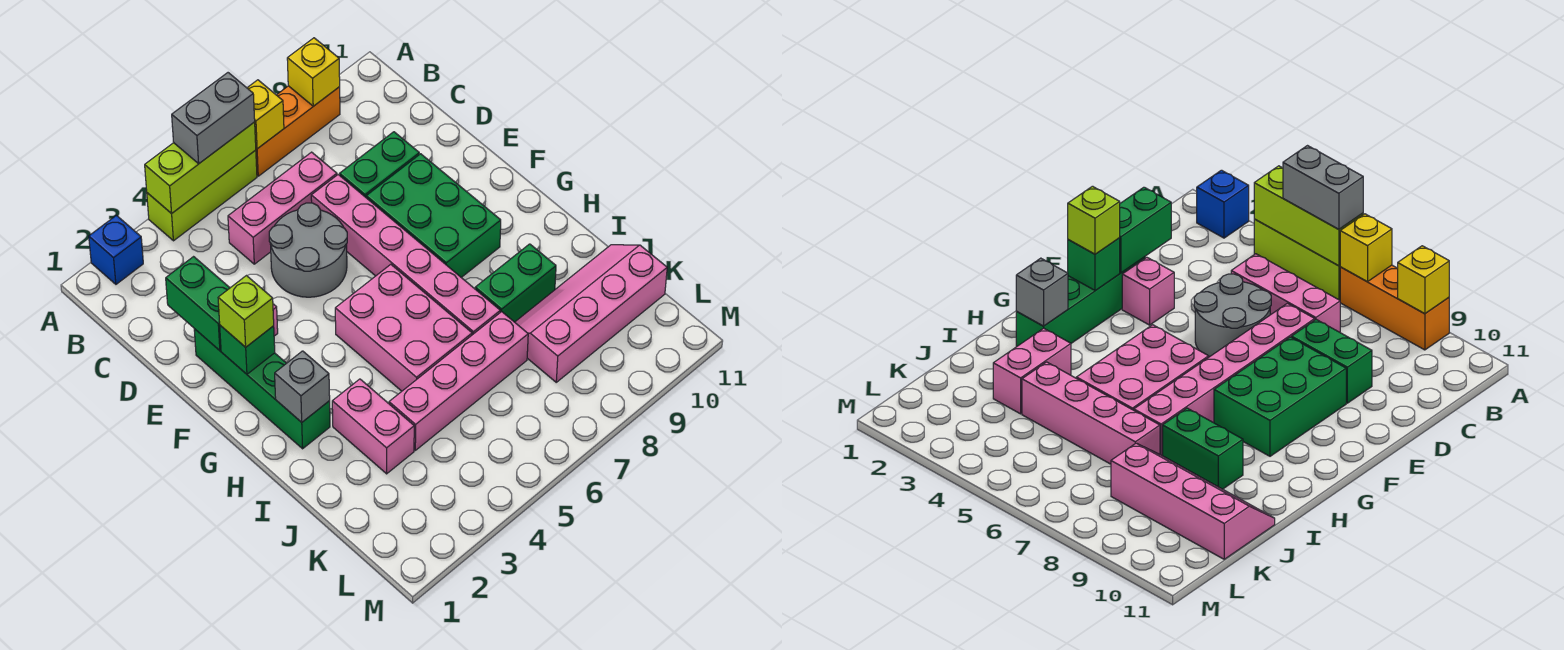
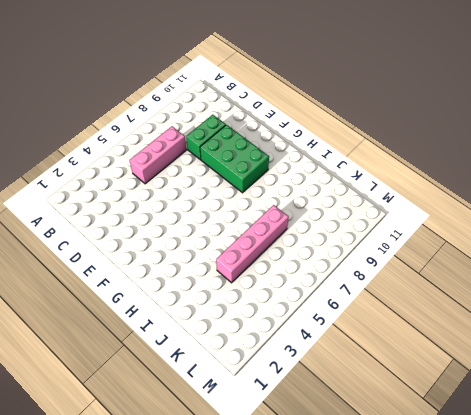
none -> blue 1x1 brick [89,215,143,284]
none -> lime 1x3 brick [147,150,257,241]
none -> orange 1x3 brick [256,86,340,176]

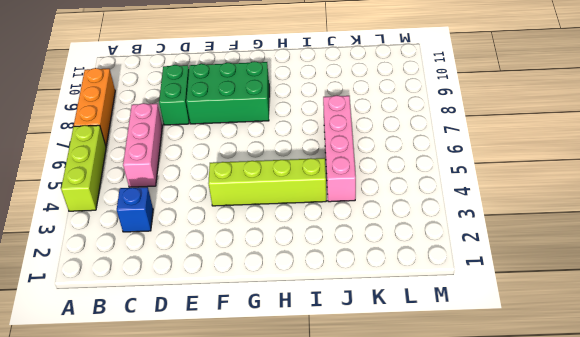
blue 1x1 brick [117,187,153,232] -> blue 1x1 brick moved to [89,215,143,284]
lime 1x4 brick [208,158,326,206] -> none
none -> grey 2x2 round brick [269,203,347,297]
none -> pink 1x6 brick [311,175,500,335]
none -> green 1x4 brick [194,329,330,449]

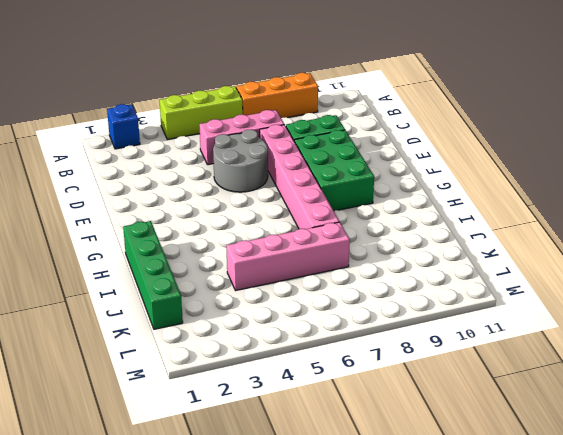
green 1x4 brick [123,221,183,329] -> green 1x4 brick moved to [194,329,330,449]
none -> pink 1x1 brick [1122,257,1174,325]
none -> pink 2x3 brick [335,264,472,391]
none -> pink 1x2 brick [332,379,414,474]

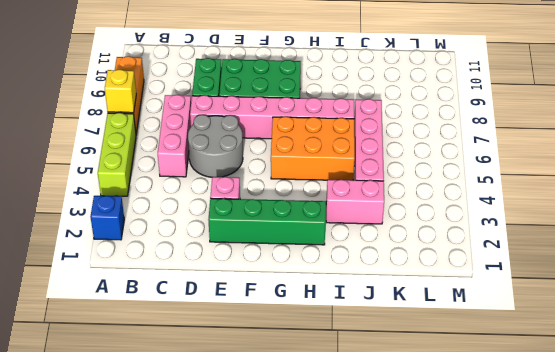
orange 2x3 brick [271,117,355,180] -> pink 2x3 brick [335,264,472,391]
none -> green 1x2 brick [475,244,556,322]
none -> pink 2x4 slope [515,245,667,382]
none -> lime 1x3 brick [145,122,256,214]

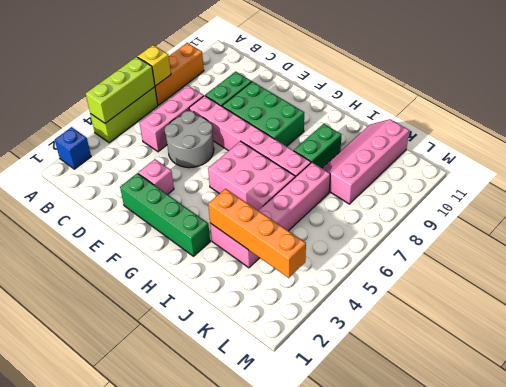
orange 1x4 brick [208,189,306,278] -> none
none -> yellow 1x1 brick [287,38,340,106]
none -> green 1x2 brick [166,257,230,350]
none -> green 1x1 brick [220,325,275,374]

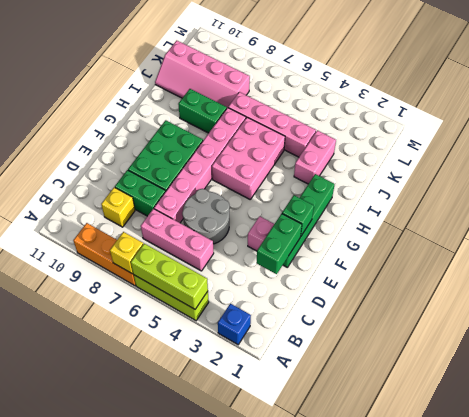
yellow 1x1 brick [101,187,135,227] -> yellow 1x1 brick moved to [287,38,340,106]
none -> grey 1x1 brick [275,351,330,422]
none -> grey 1x2 brick [172,73,255,164]
none -> lime 1x1 brick [218,276,274,347]

